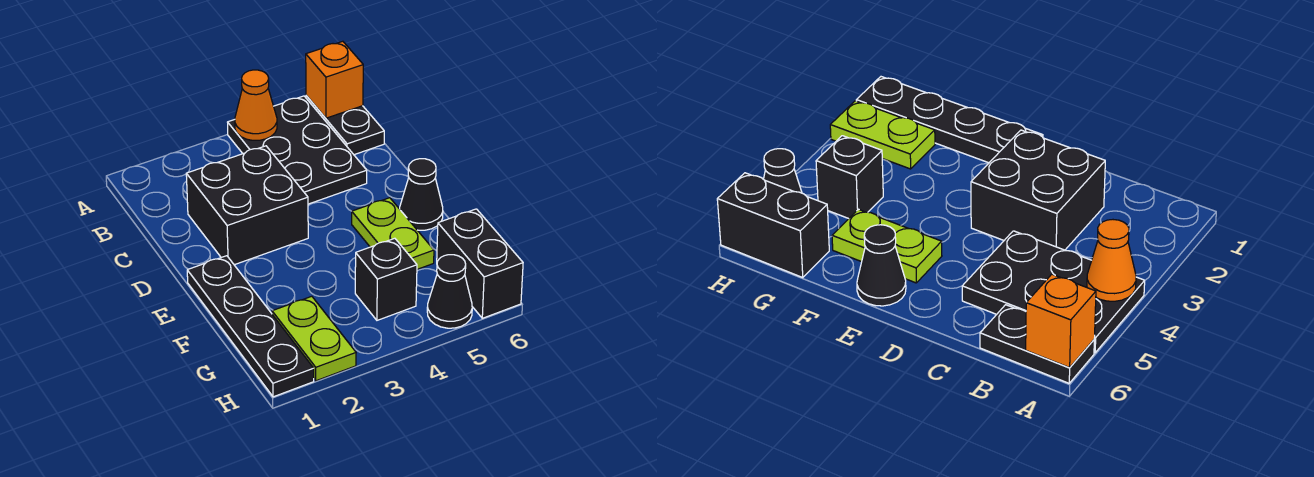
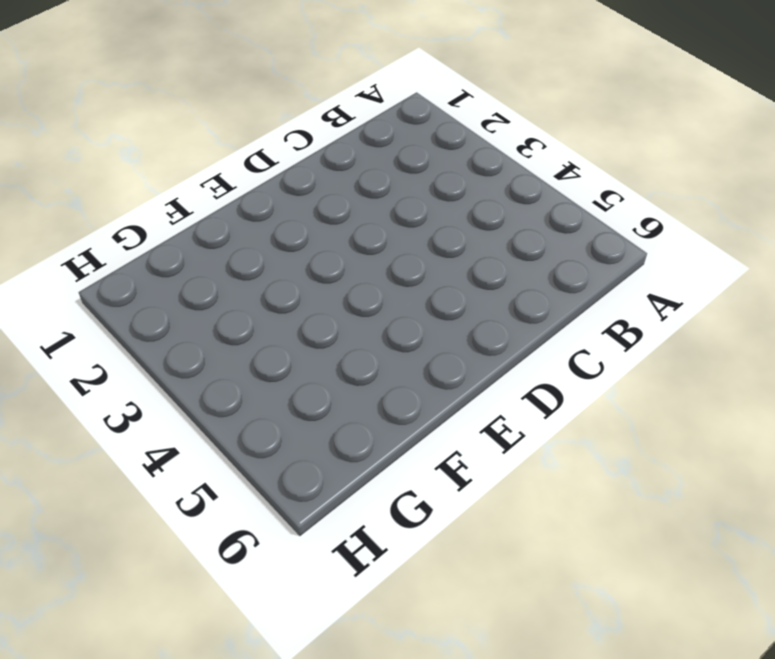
none -> black 2x3 plate [228,96,367,204]
none -> black 1x2 plate [306,96,384,155]
none -> black 2x2 brick [186,146,308,265]

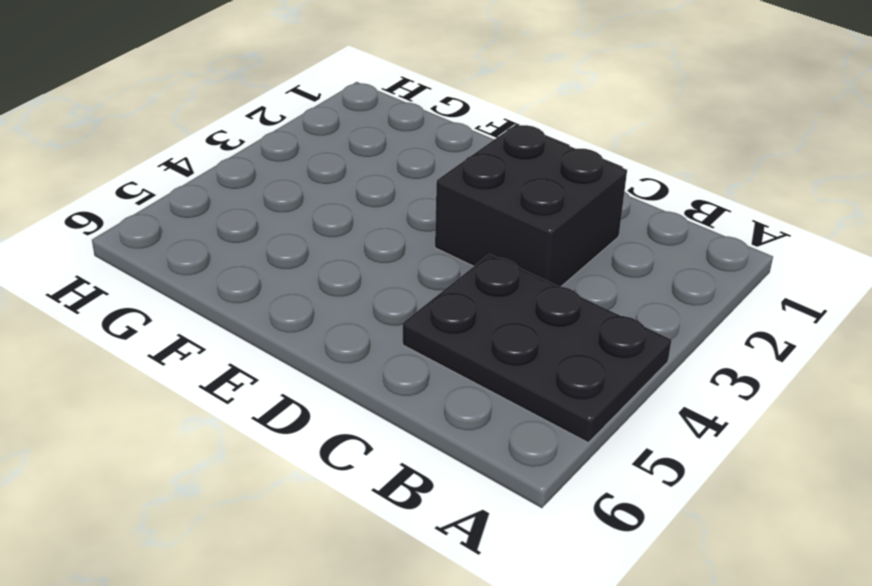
none -> black 1x2 plate [306,96,384,155]
none -> black 1x4 plate [187,256,314,397]
none -> lime 1x2 plate [352,198,434,269]

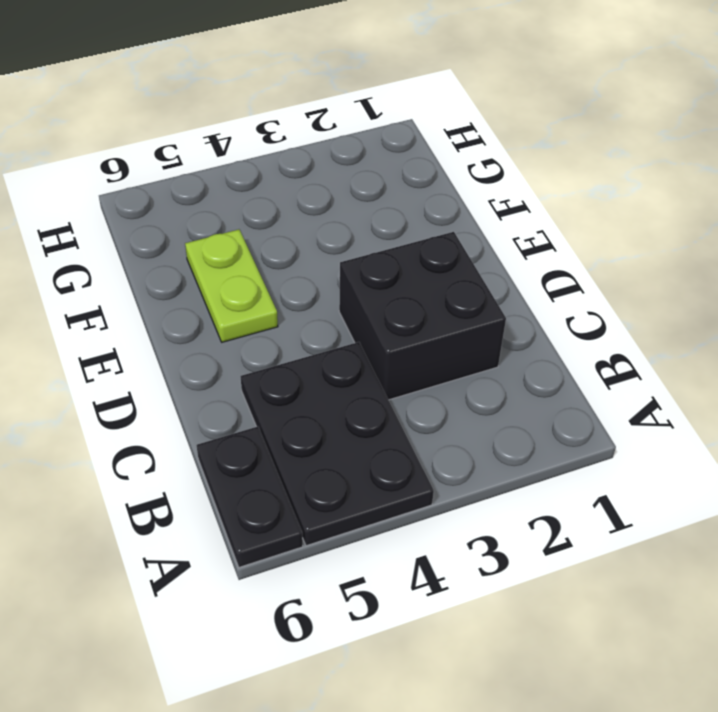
none -> black 1x4 plate [187,256,314,397]
none -> black 1x1 cone [400,159,443,230]
none -> lime 1x2 plate [272,296,356,381]

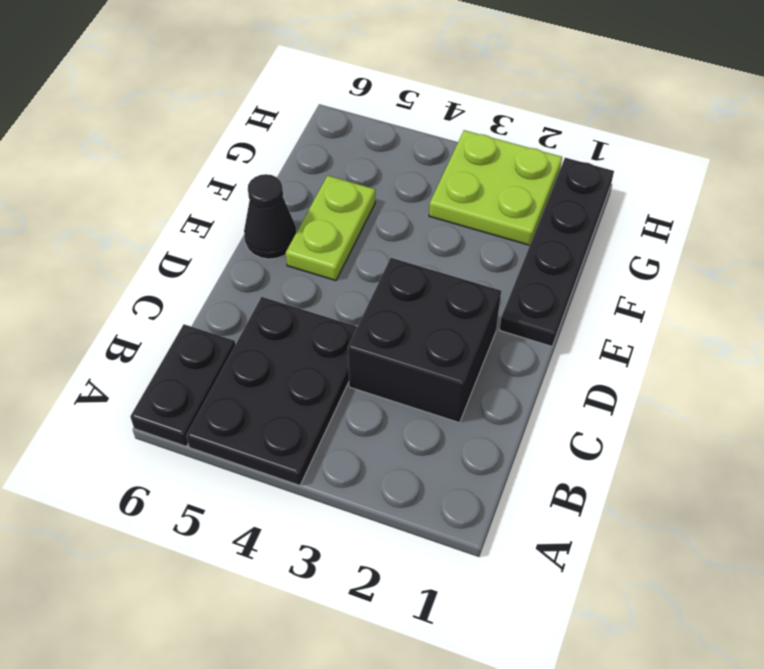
lime 2x2 plate [429,130,562,245] -> lime 1x2 plate [272,296,356,381]
none -> black 1x1 brick [355,238,417,320]
none -> black 1x2 brick [437,209,523,318]
none -> black 1x1 cone [427,255,472,328]

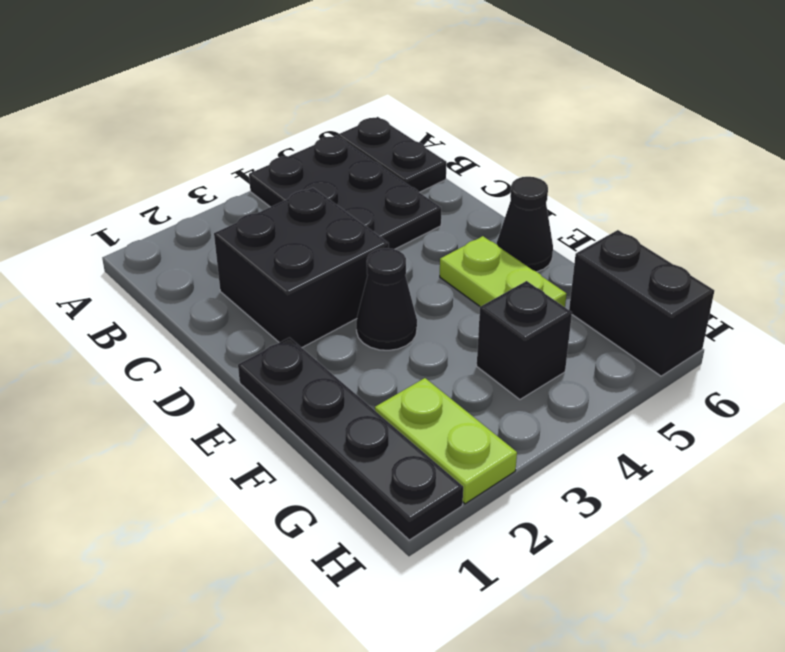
black 1x1 cone [356,248,417,350] -> black 1x1 cone moved to [427,255,472,328]
none -> orange 1x1 cone [235,70,277,140]
none -> orange 1x1 brick [306,41,363,118]

